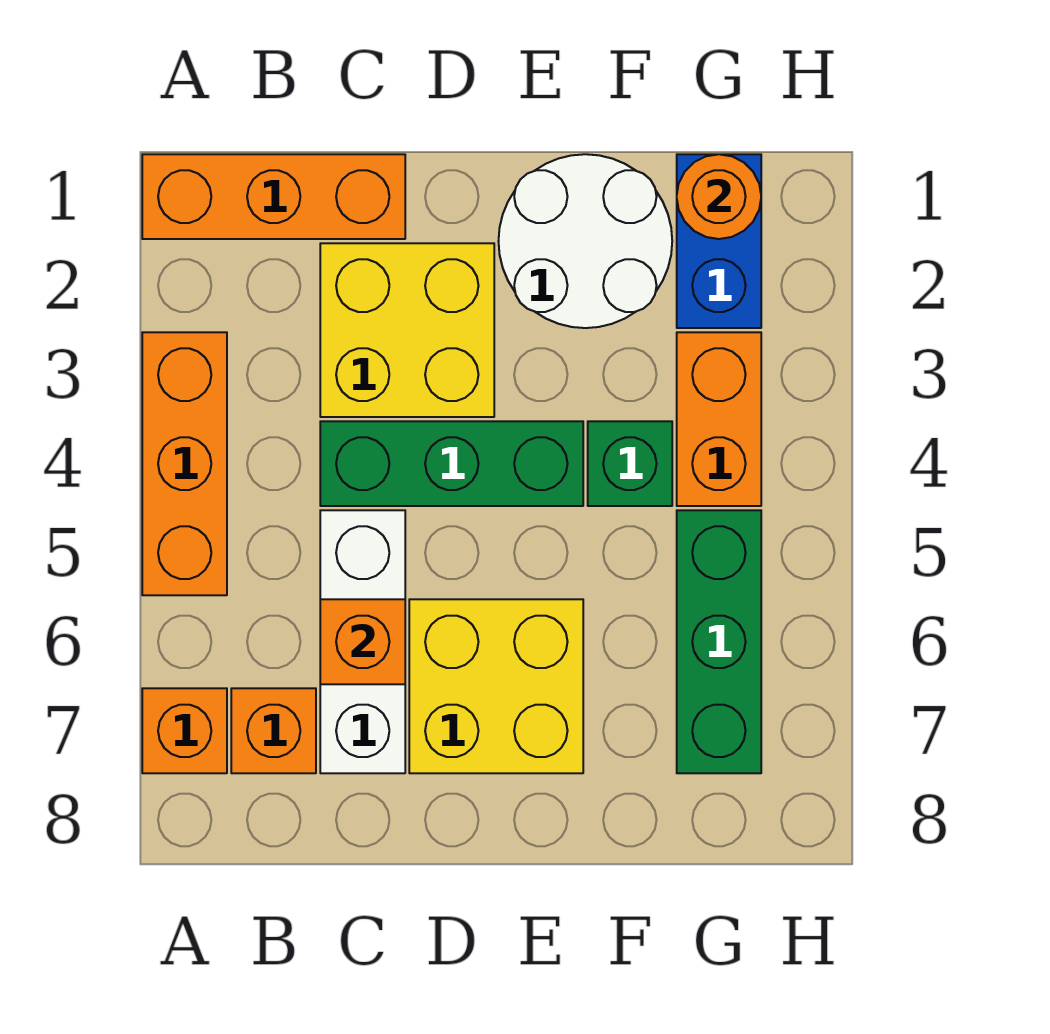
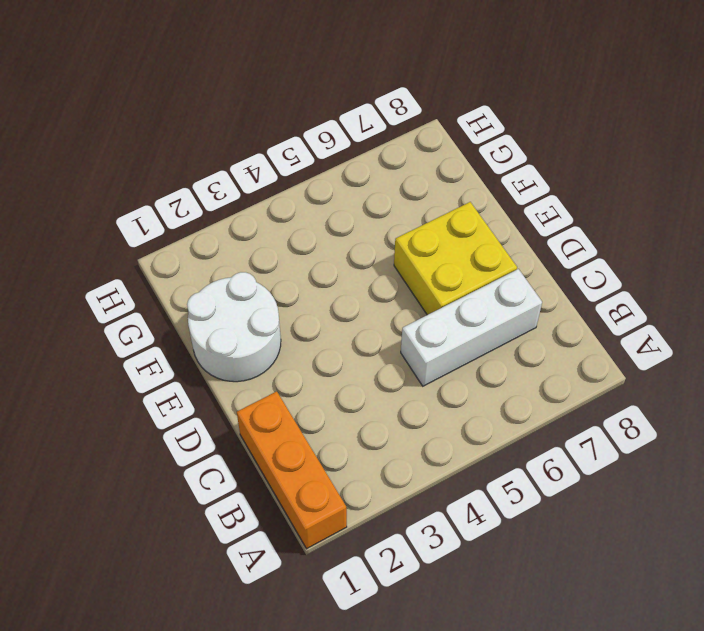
none -> orange 1x3 brick [142,332,227,595]
none -> orange 1x1 brick [142,688,227,773]
none -> orange 1x1 brick [231,688,316,773]

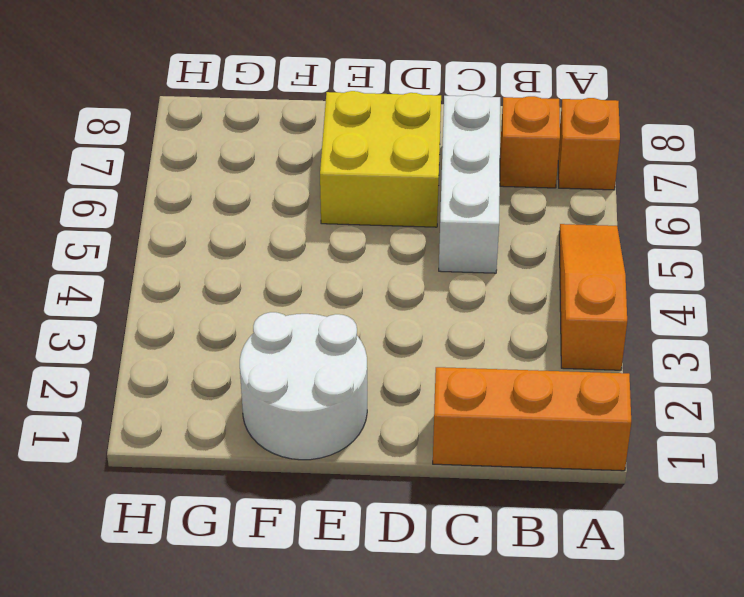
orange 1x3 slope [559,224,627,370] -> orange 1x3 brick [142,332,227,595]
none -> yellow 2x2 brick [320,243,494,417]
none -> green 1x3 brick [320,421,583,506]
none -> green 1x1 brick [588,421,672,506]

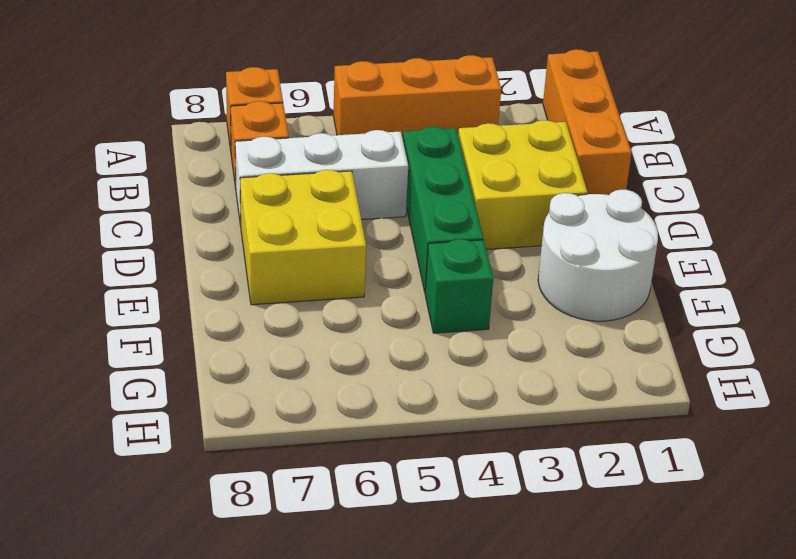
none -> blue 1x2 brick [677,154,761,328]
none -> orange 1x2 brick [677,332,761,506]
none -> green 1x3 brick [677,510,761,773]

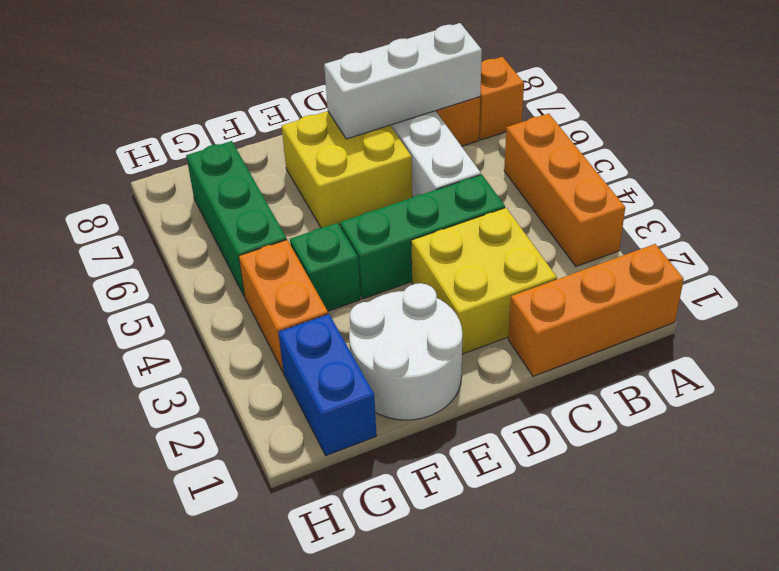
white 1x3 brick [324,23,482,139] -> none
none -> orange 1x1 brick [320,599,405,684]
none -> orange 1x1 round brick [677,154,761,239]

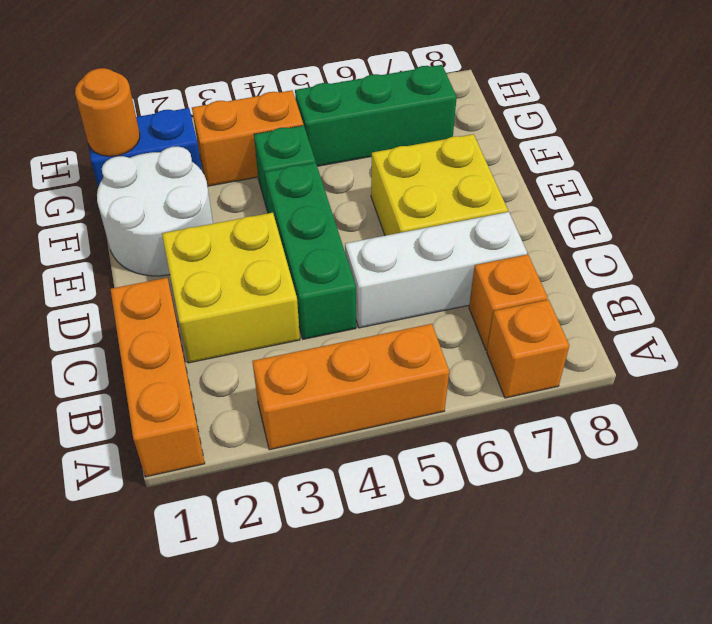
none -> orange 1x1 brick [320,599,405,684]

